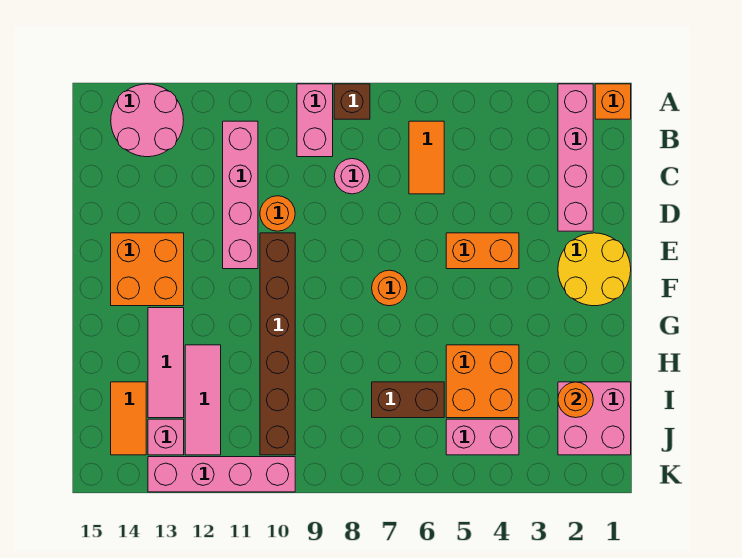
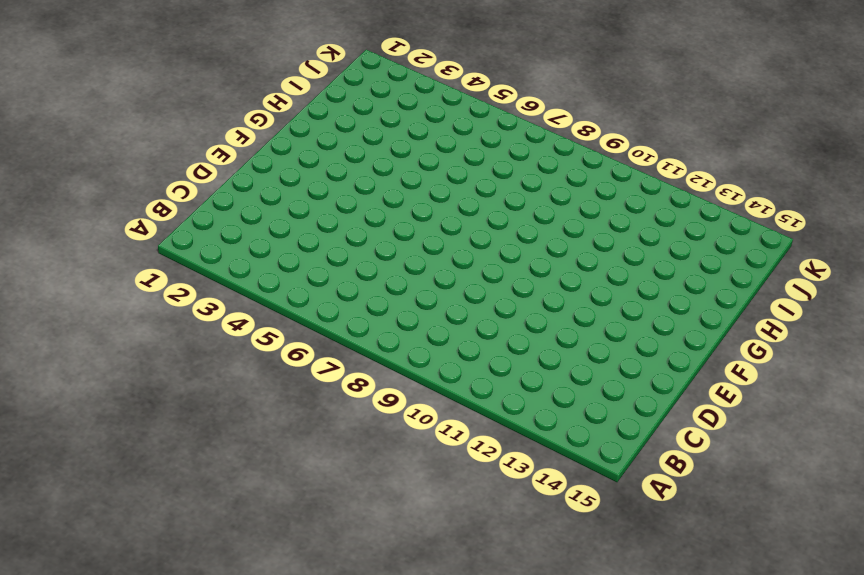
none -> orange 1x1 brick [595,84,631,119]
none -> pink 1x4 brick [558,84,593,231]
none -> brown 1x1 brick [334,84,370,119]

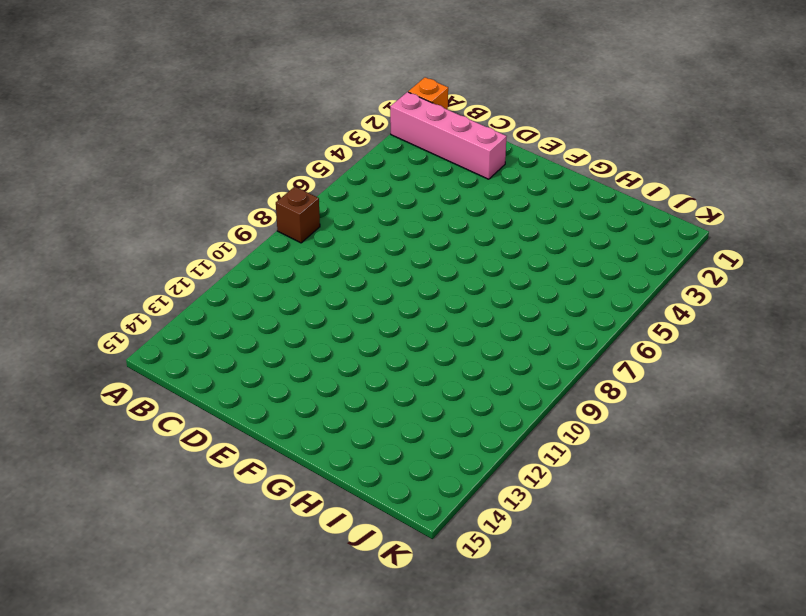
none -> pink 1x2 brick [297,84,333,157]
none -> pink 2x2 round brick [111,84,184,157]
none -> orange 1x2 tile [409,121,444,194]

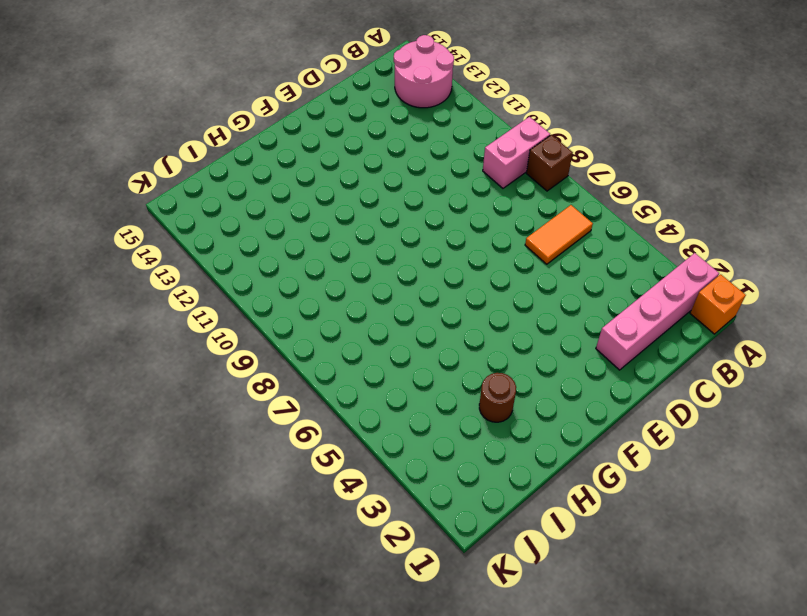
brown 1x1 round brick [479,373,516,422] -> none
none -> pink 1x4 brick [223,121,258,269]
none -> pink 1x1 round brick [334,159,370,194]
none -> orange 1x1 round brick [260,196,295,231]

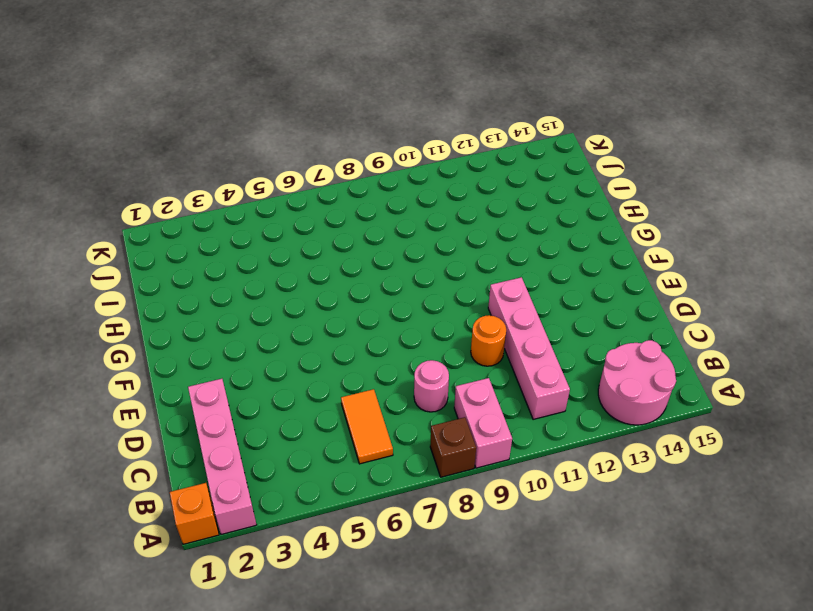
none -> yellow 2x2 round brick [558,233,631,306]
none -> orange 1x2 brick [446,233,519,269]
none -> brown 1x6 brick [260,233,295,455]

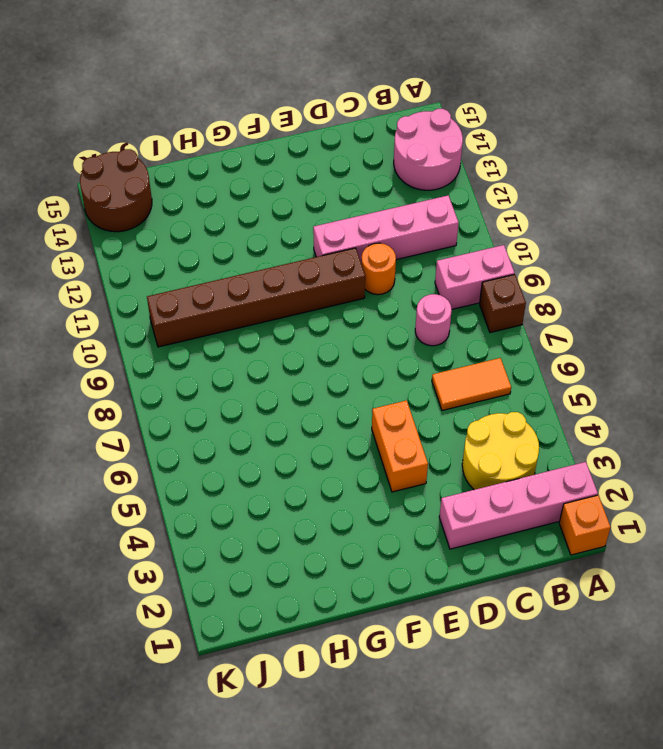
yellow 2x2 round brick [462,412,539,490] -> yellow 2x2 round brick moved to [558,233,631,306]
brown 2x2 round brick [80,149,152,232] -> orange 1x2 tile [111,382,146,455]
none -> orange 2x2 brick [111,233,184,306]
none -> orange 1x1 round brick [372,270,407,306]
none -> pink 1x3 tile [148,308,184,418]

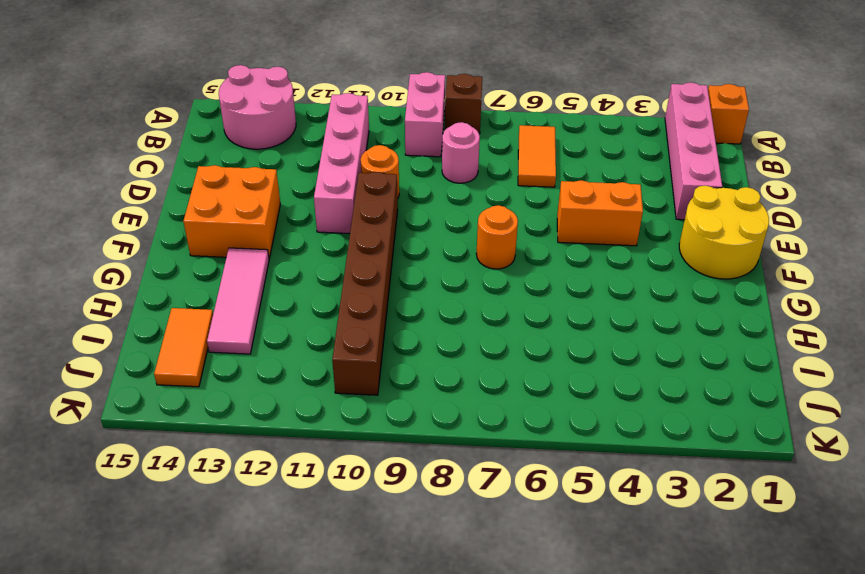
none -> orange 2x2 brick [446,345,519,418]
none -> pink 1x3 tile [185,345,221,455]
none -> pink 2x2 brick [558,382,631,455]

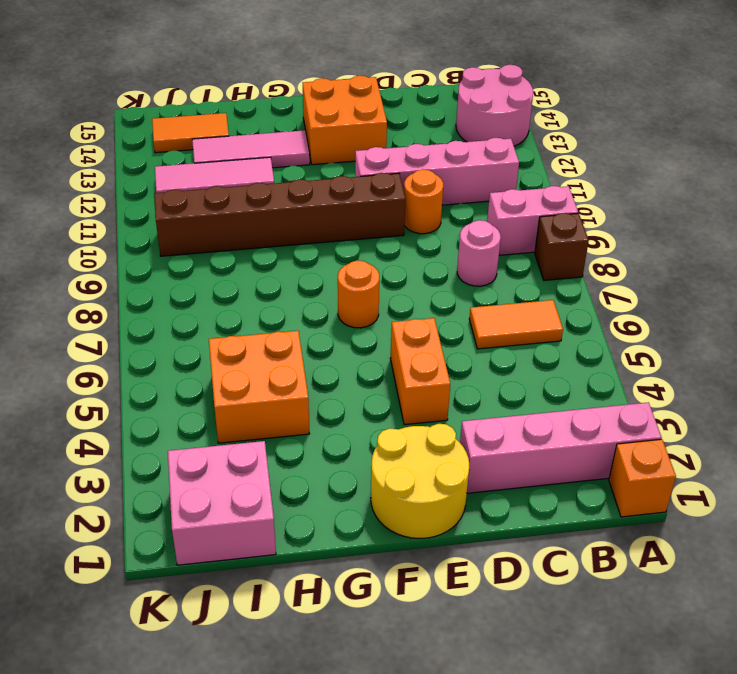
none -> brown 1x2 brick [372,382,444,418]
none -> pink 1x2 brick [446,419,519,455]
none -> pink 1x1 brick [148,419,184,455]

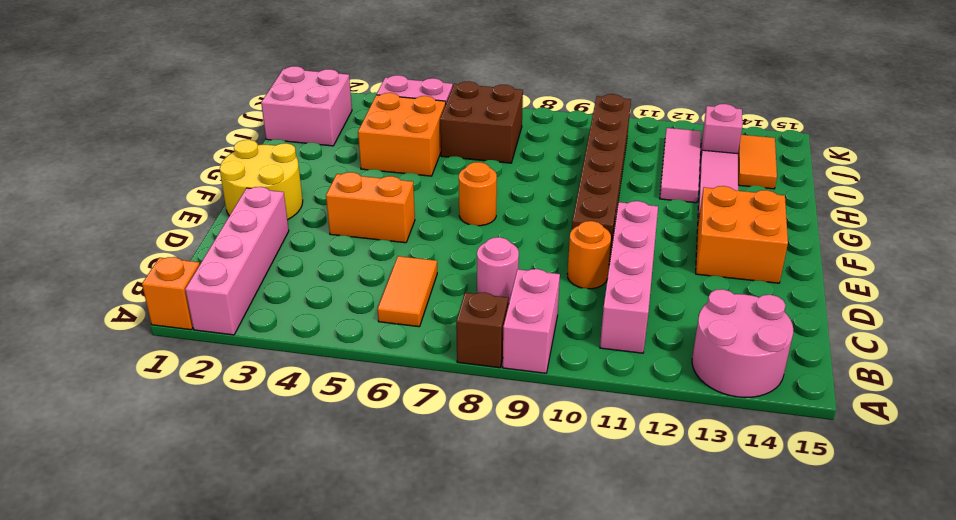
brown 2x2 brick [440,81,523,163] -> brown 1x2 brick [372,382,444,418]
none -> pink 1x4 brick [148,457,295,492]
none -> orange 1x1 round brick [558,382,593,418]

